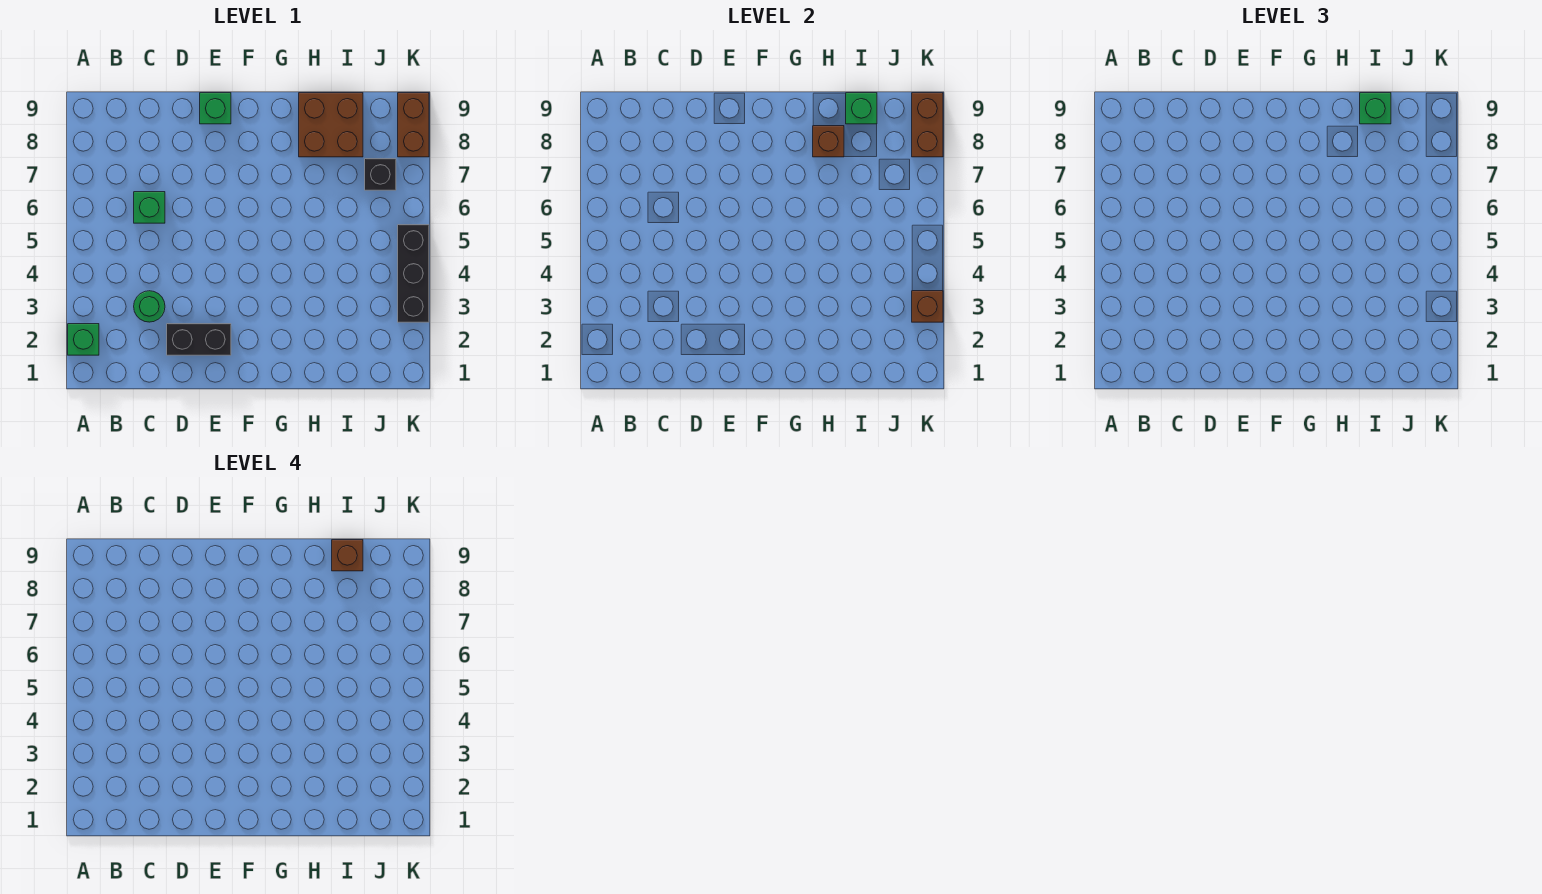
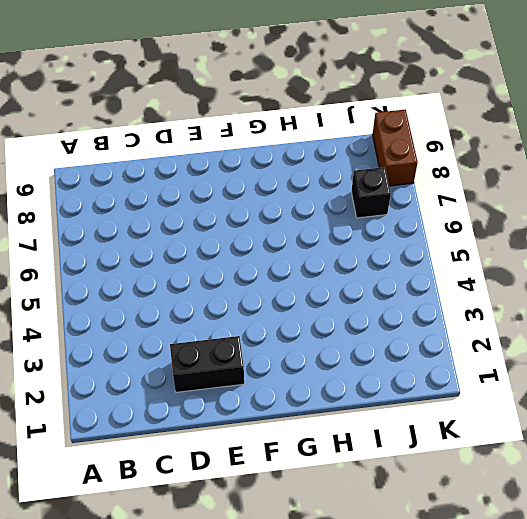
none -> green 1x1 brick [68,324,99,355]
none -> green 1x1 round brick [134,291,165,322]
none -> green 1x1 brick [134,192,165,223]

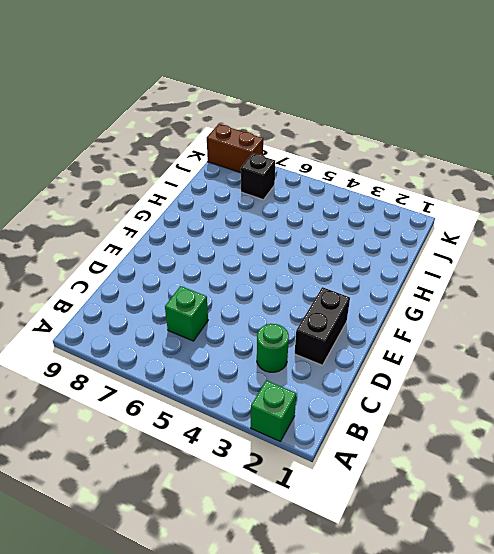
none -> green 1x1 brick [200,93,231,124]
none -> brown 2x2 brick [299,93,363,157]
none -> black 1x3 brick [398,225,429,322]

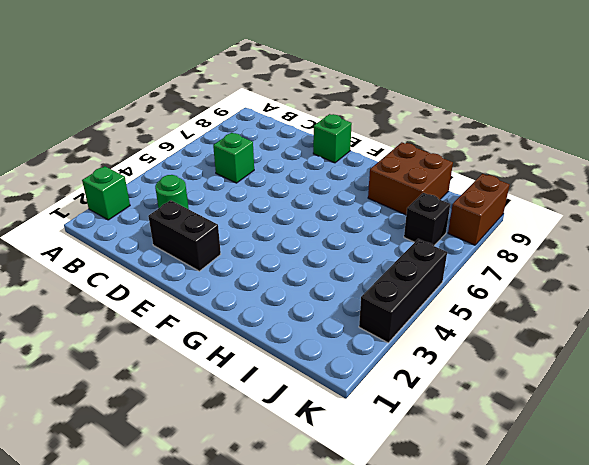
none -> brown 1x1 brick [813,126,844,157]
none -> green 1x1 brick [846,93,877,124]
none -> brown 1x1 brick [912,291,943,322]

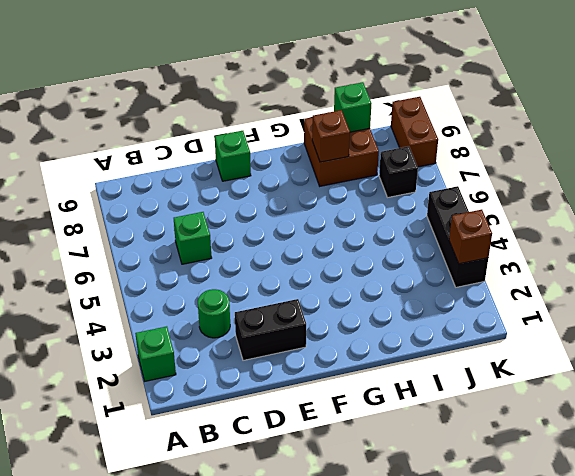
none -> brown 1x2 brick [912,93,943,157]
none -> green 1x1 brick [1360,93,1391,124]
none -> brown 1x1 brick [332,540,363,571]

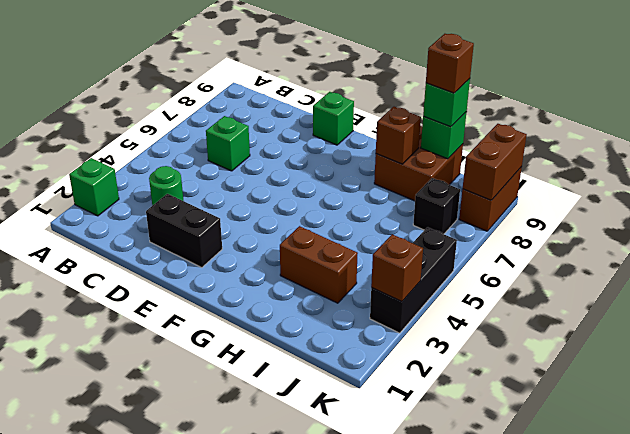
brown 1x2 brick [280,226,358,303] -> none

